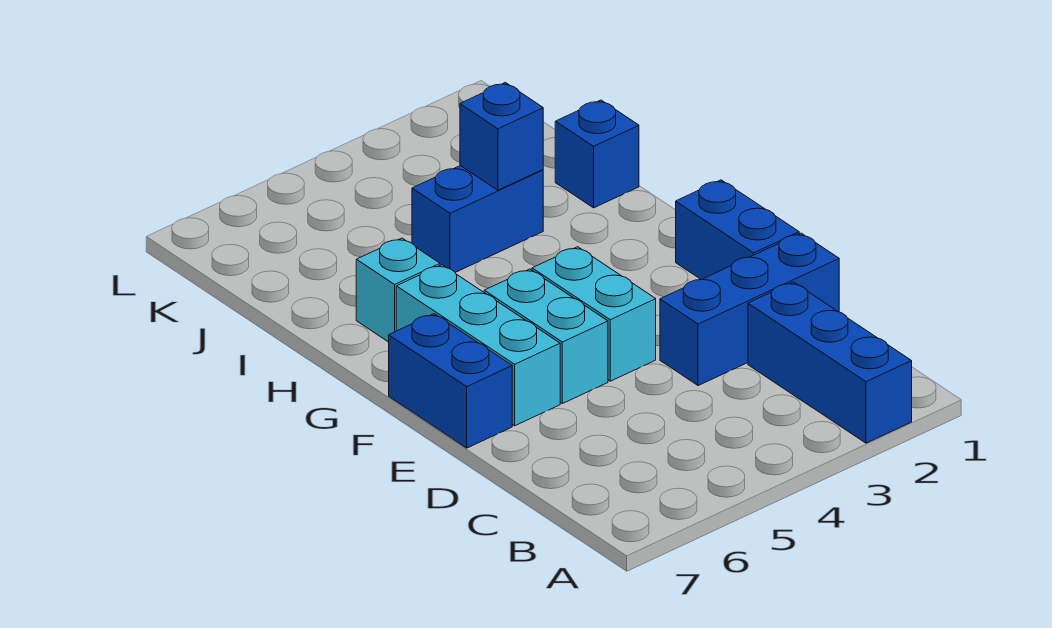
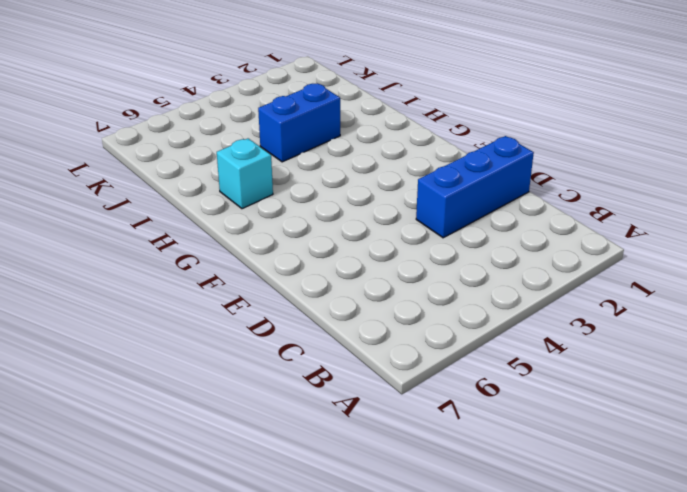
none -> blue 1x3 brick [748,282,912,443]
none -> blue 1x2 brick [676,180,799,280]

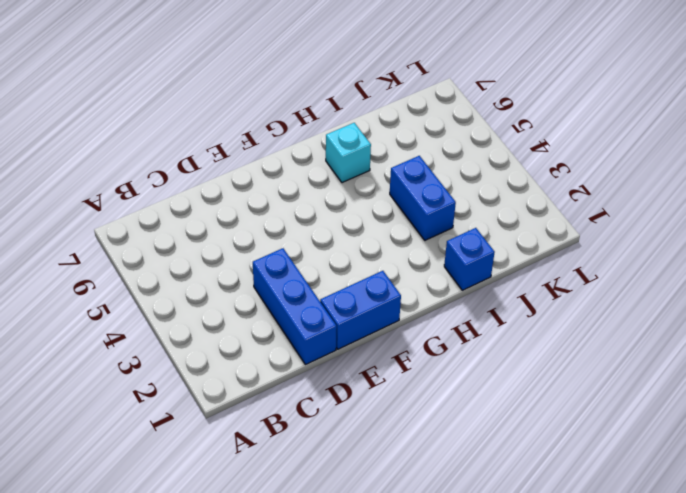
none -> blue 1x3 brick [748,282,912,443]
none -> cyan 1x2 brick [532,247,656,381]

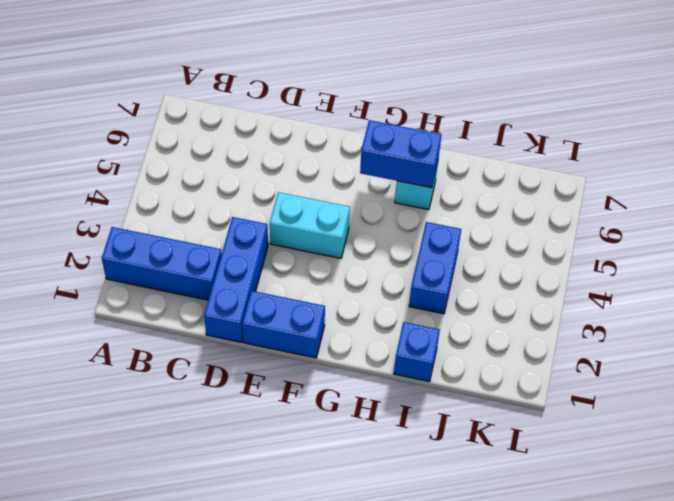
blue 1x2 brick [360,120,441,188] -> blue 1x2 brick moved to [389,314,512,448]
none -> cyan 1x2 brick [484,269,608,404]
none -> cyan 1x3 brick [396,265,560,426]

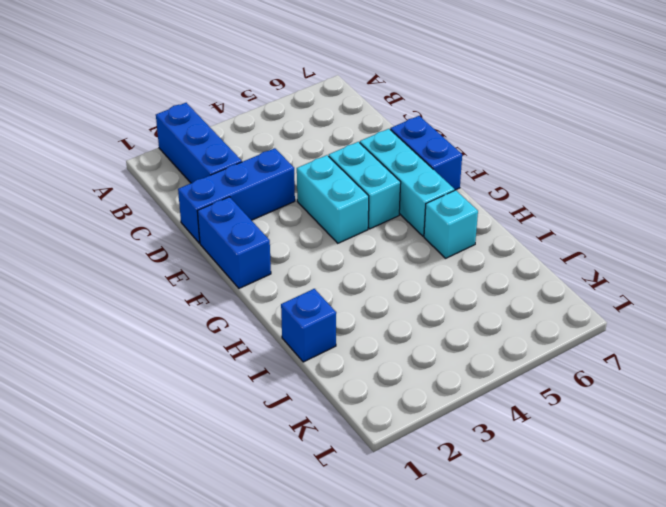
none -> blue 1x2 brick [412,166,543,272]
none -> blue 1x1 brick [460,82,543,190]

